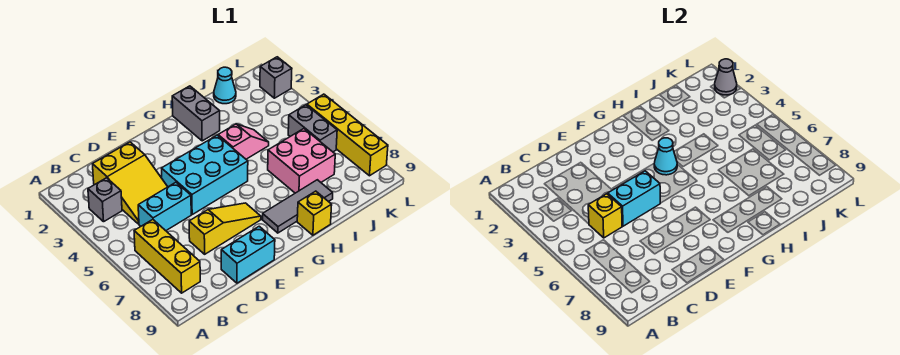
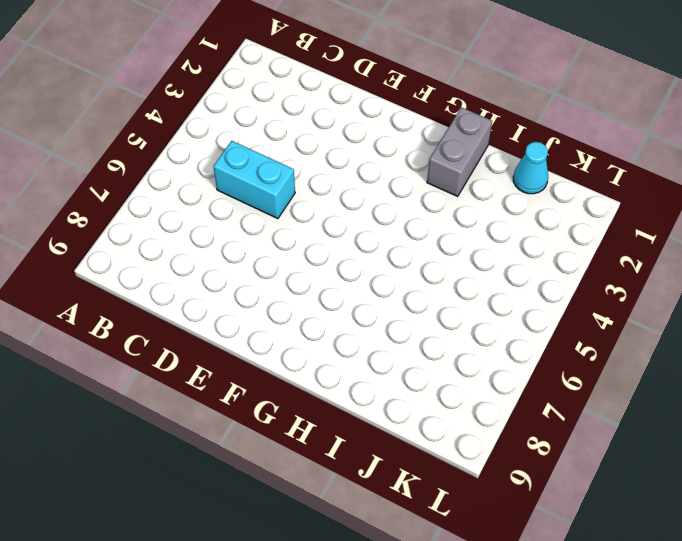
none -> grey 1x1 brick [88,178,122,222]
none -> yellow 1x3 brick [134,220,200,293]
none -> yellow 2x3 slope [93,142,168,224]

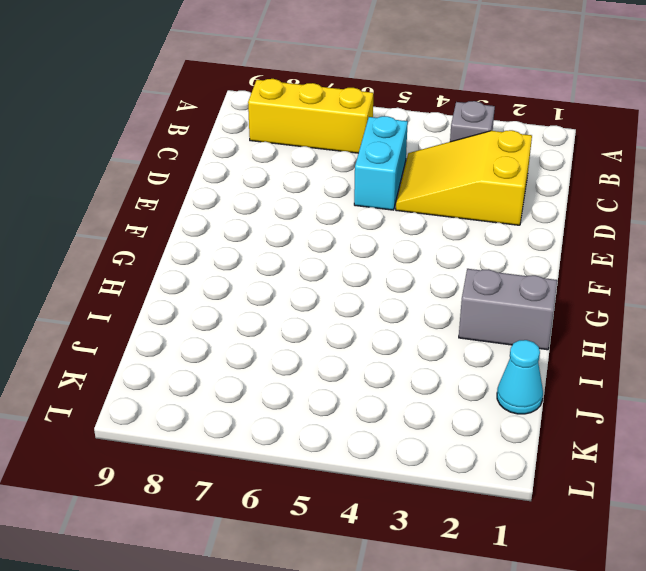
none -> yellow 1x3 slope [189,203,261,254]
none -> cyan 1x2 brick [221,226,275,283]
none -> cyan 2x3 brick [162,135,248,214]

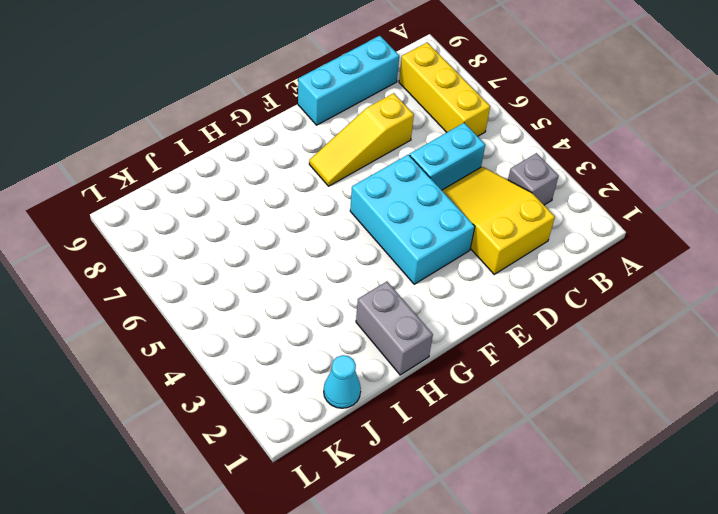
cyan 1x3 brick [298,36,399,125] -> cyan 1x2 brick [221,226,275,283]
cyan 2x3 brick [350,154,475,284] -> cyan 2x3 brick turned to [162,135,248,214]
none -> grey 1x3 tile [262,180,333,233]
none -> pink 1x2 slope [218,124,269,159]
none -> yellow 1x1 brick [297,191,332,235]

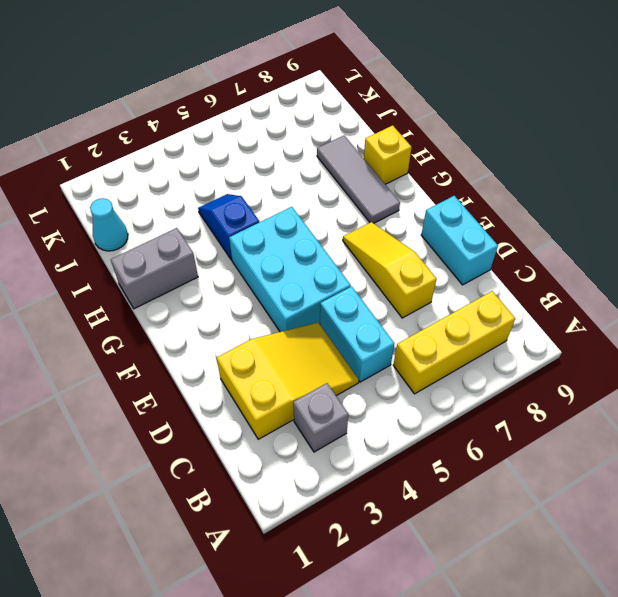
blue 1x2 slope [198,194,259,260] -> pink 1x2 slope [218,124,269,159]
none -> pink 2x2 brick [268,129,335,193]
none -> grey 1x2 brick [288,105,337,152]
none -> grey 1x1 brick [260,57,292,98]

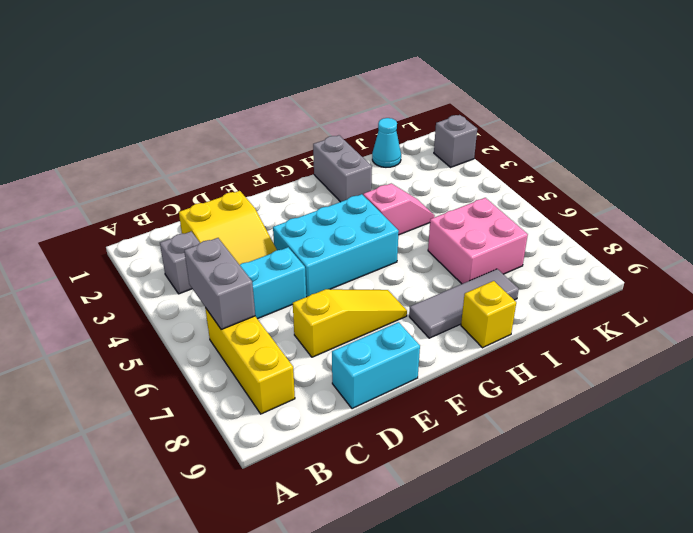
grey 1x2 brick [184,238,255,330] -> grey 1x2 brick moved to [288,105,337,152]
none -> yellow 1x4 brick [307,94,388,176]
none -> yellow 1x1 brick [588,194,622,238]
none -> cyan 1x2 brick [608,171,660,226]

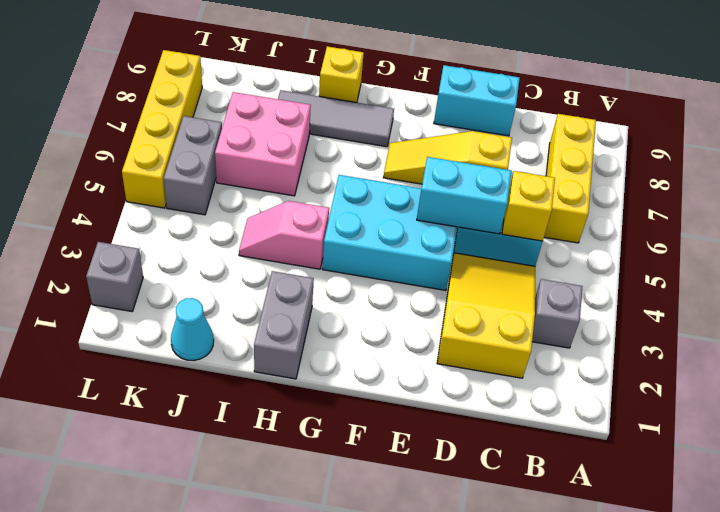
none -> cyan 1x1 cone [654,138,677,175]
none -> grey 1x1 cone [715,59,737,95]

